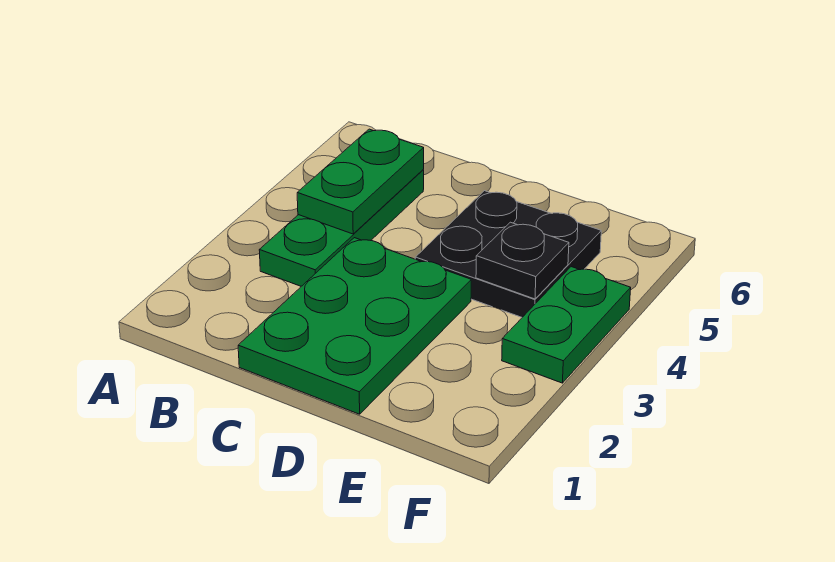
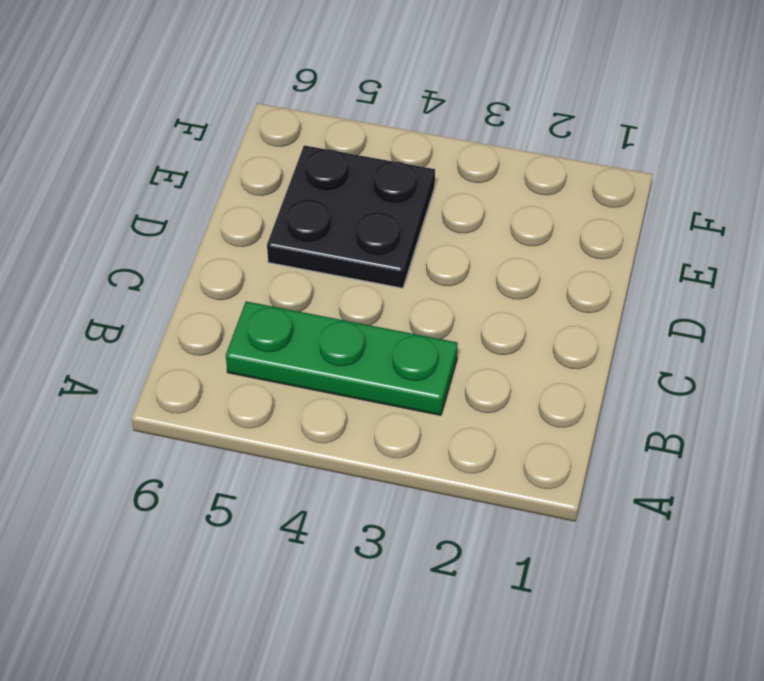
none -> green 2x3 plate [238,238,471,414]
none -> green 1x2 plate [502,267,631,383]

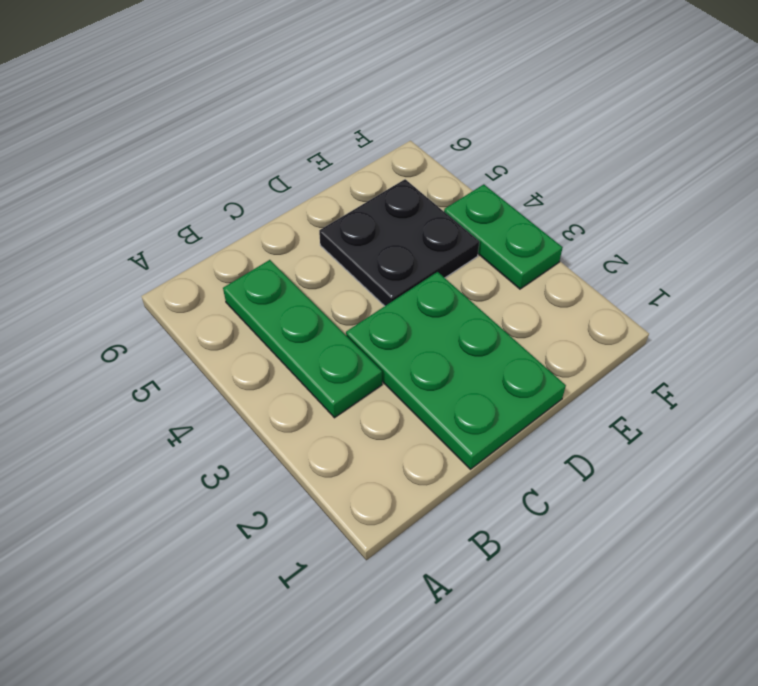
none -> green 1x2 plate [297,129,424,234]
none -> black 1x1 plate [476,222,569,299]

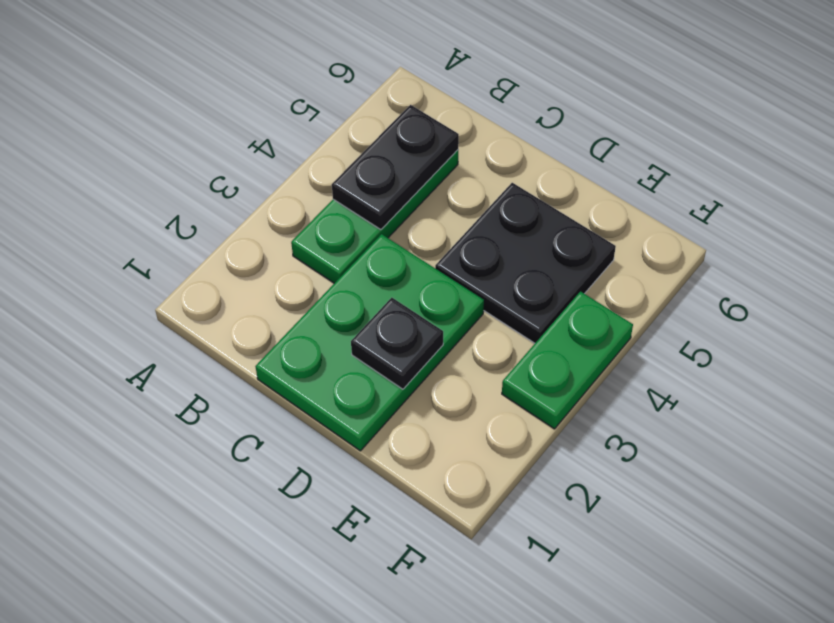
black 1x2 plate [332,105,459,230] -> green 1x2 plate [297,129,424,234]
black 1x1 plate [351,298,443,389] -> black 1x1 plate moved to [476,222,569,299]

